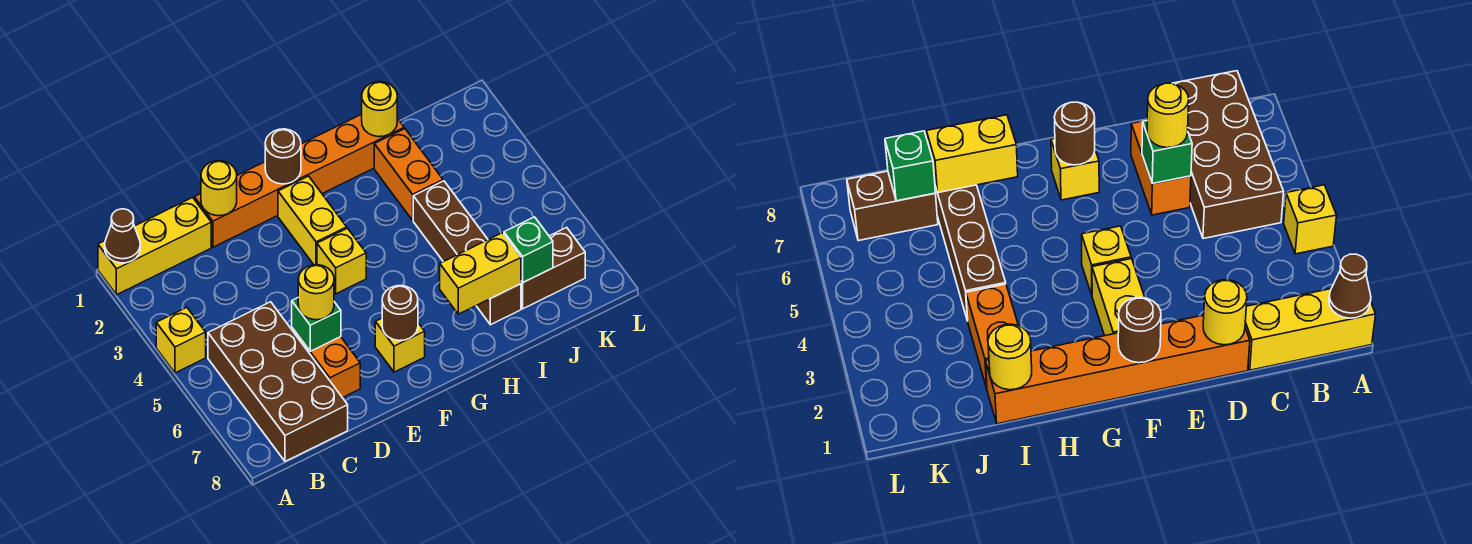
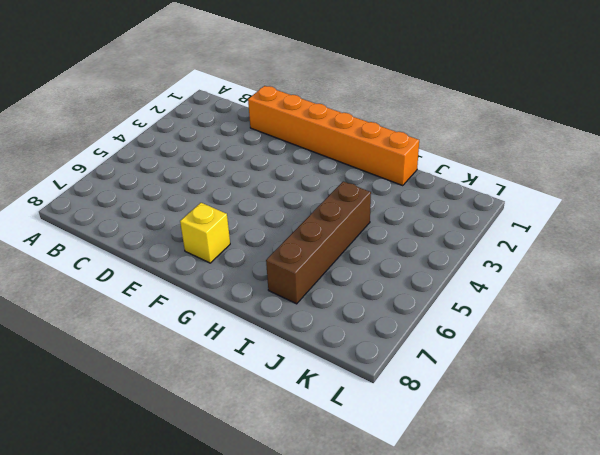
none -> yellow 1x3 brick [98,197,211,295]
none -> yellow 1x1 brick [156,307,206,373]
none -> brown 2x4 brick [208,302,348,461]

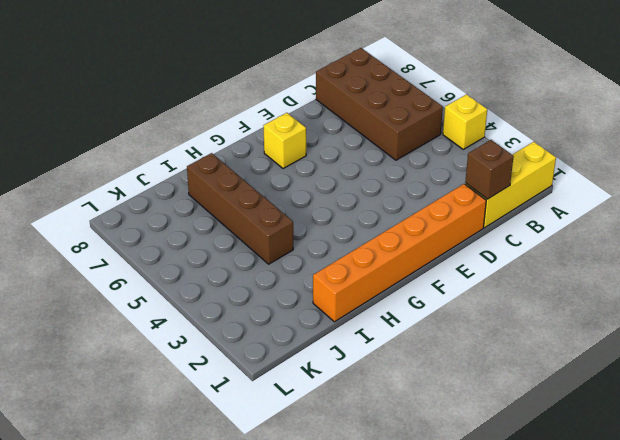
brown 1x1 brick [465,140,514,199] -> none
none -> orange 1x2 brick [292,328,360,398]
none -> yellow 1x2 brick [278,176,347,265]
none -> yellow 1x1 brick [317,228,366,294]

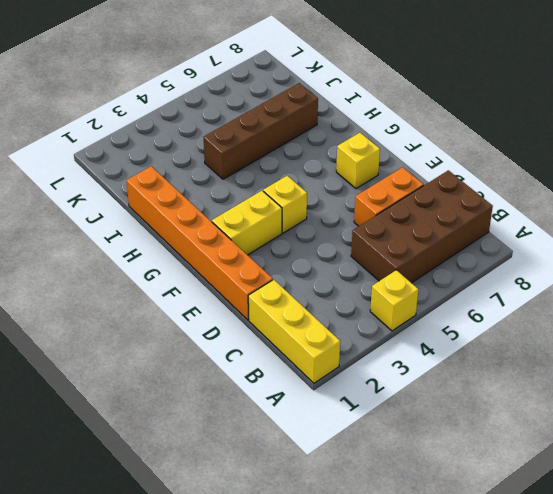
none -> orange 1x2 brick [374,129,443,220]
none -> brown 1x2 brick [521,227,585,309]
none -> brown 1x1 cone [105,209,140,263]

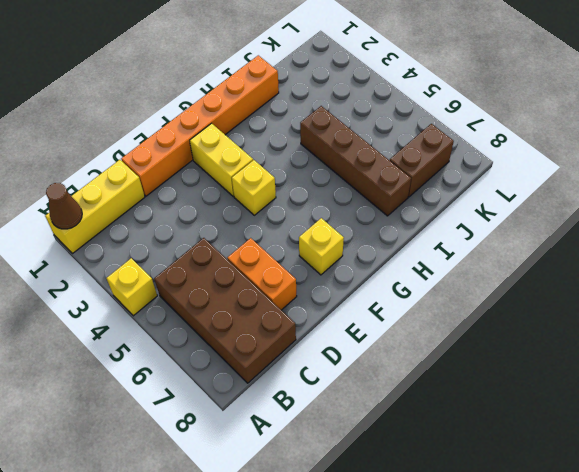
none -> orange 1x2 brick [374,129,443,220]
none -> yellow 1x1 round brick [201,161,237,216]
none -> green 1x1 brick [292,298,341,351]

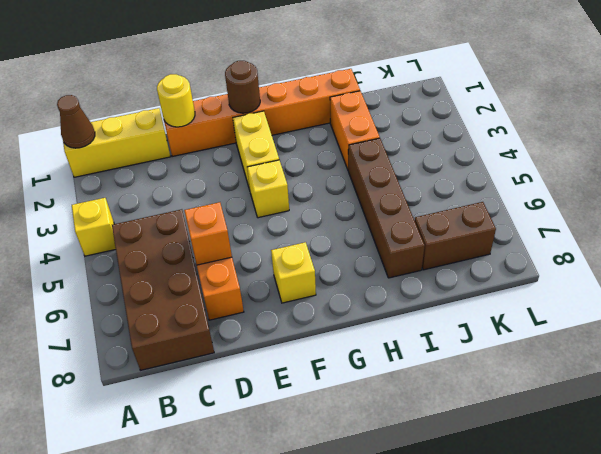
orange 1x1 brick [184,202,232,265] -> green 1x1 brick [292,298,341,351]
none -> brown 1x1 round brick [382,286,418,341]
none -> yellow 1x2 brick [440,233,521,314]
none -> yellow 1x1 round brick [362,82,397,137]

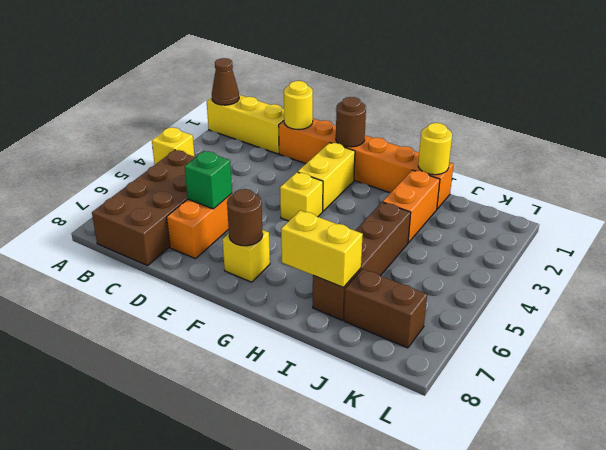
none -> green 1x1 brick [504,217,553,283]
none -> yellow 1x1 round brick [298,265,334,320]

